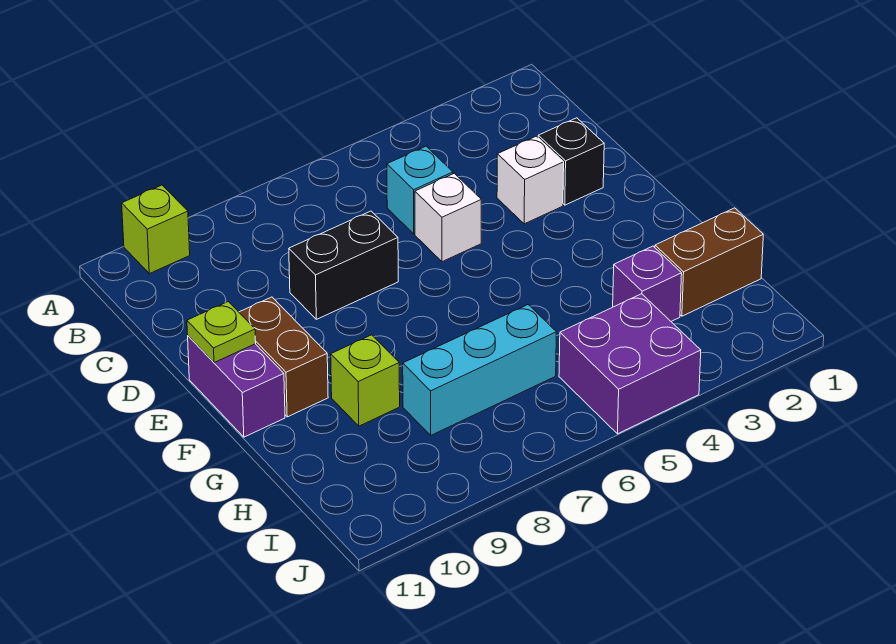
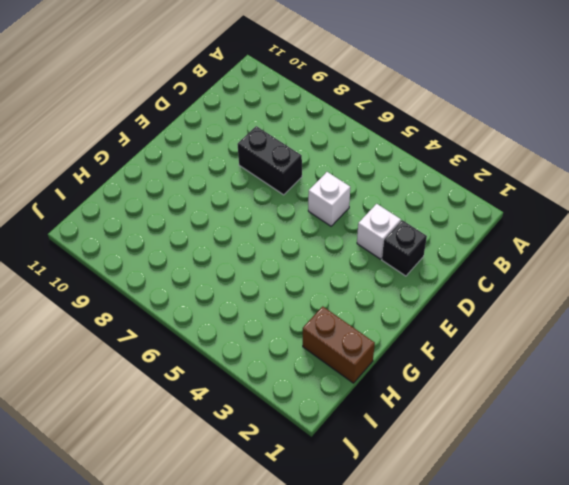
none -> lime 1x1 brick [122,185,190,274]
none -> cyan 1x1 brick [387,146,453,234]
none -> brown 1x2 brick [239,297,328,417]

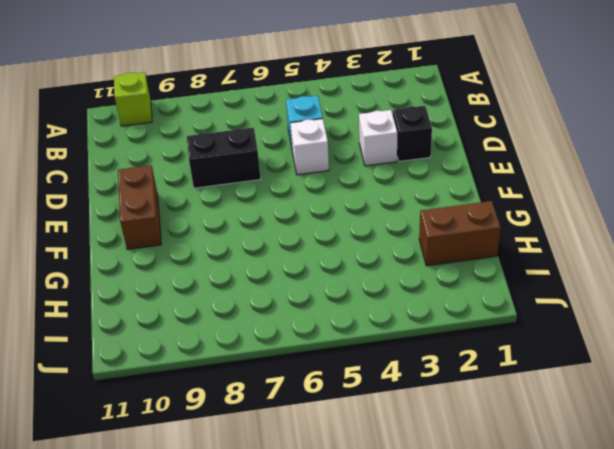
none -> purple 1x2 brick [188,336,285,437]
none -> lime 1x1 brick [331,335,400,426]
none -> purple 1x1 brick [613,246,682,321]

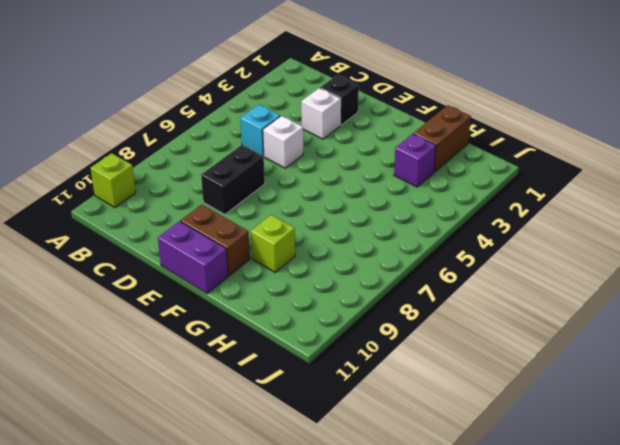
none -> cyan 1x3 brick [403,305,556,435]
none -> purple 2x2 brick [559,294,701,434]
none -> lime 1x1 plate [187,302,256,363]

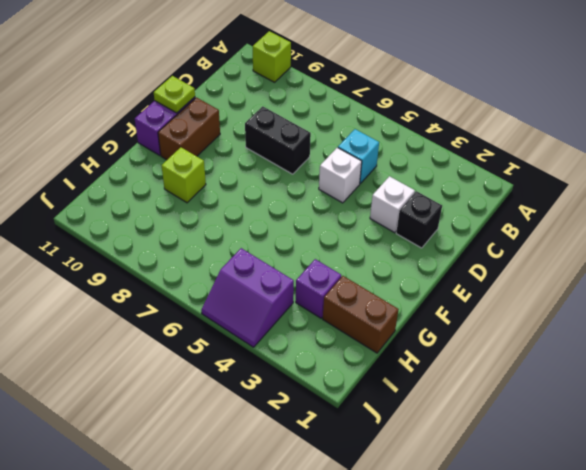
purple 2x2 slope [201,248,294,347] -> purple 2x2 brick [559,294,701,434]
none -> cyan 1x3 brick [403,305,556,435]

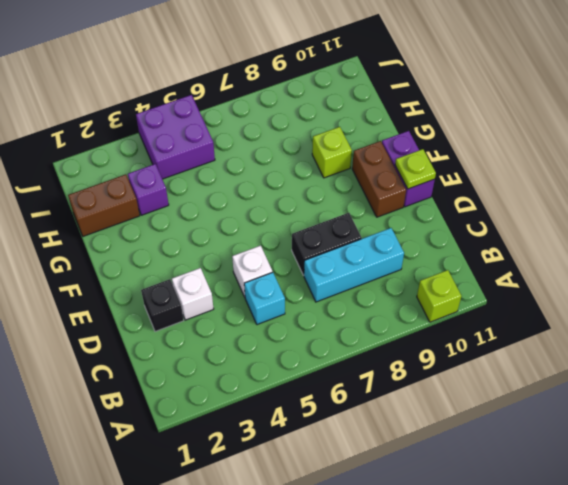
cyan 1x3 brick [304,228,404,302] -> cyan 1x3 brick moved to [403,305,556,435]

